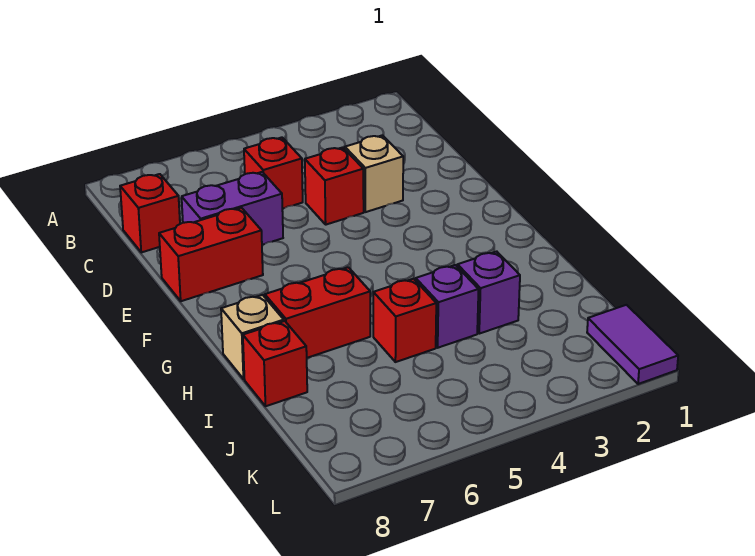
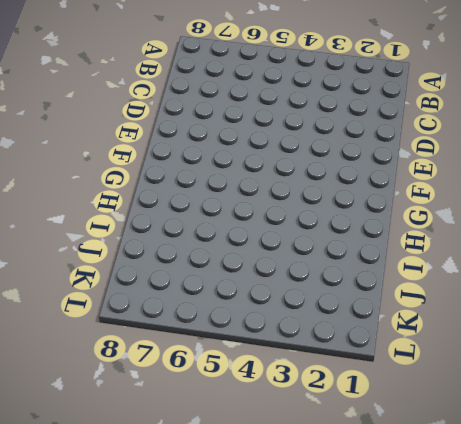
none -> red 1x1 brick [244,137,303,209]
none -> red 1x1 brick [120,174,180,252]
none -> tan 1x1 brick [345,135,403,212]

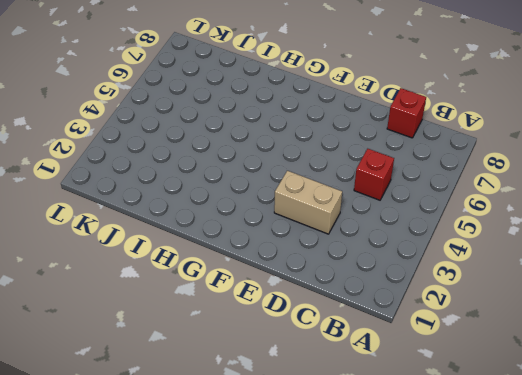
tan 1x2 brick [274,171,342,234] -> tan 1x1 brick [345,135,403,212]
none -> red 1x1 brick [305,147,364,225]
none -> purple 1x2 brick [182,172,283,245]
none -> red 1x2 brick [159,208,263,301]

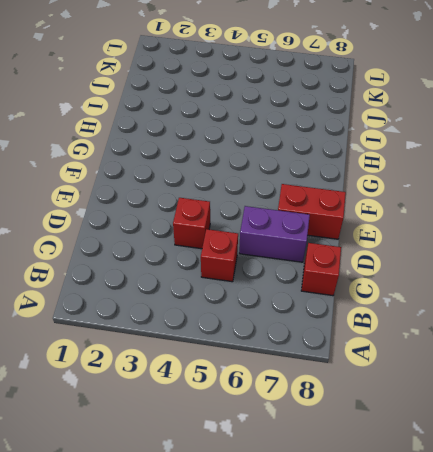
none -> tan 1x1 brick [345,135,403,212]
none -> red 1x2 brick [265,267,370,358]
none -> tan 1x1 brick [221,295,284,379]

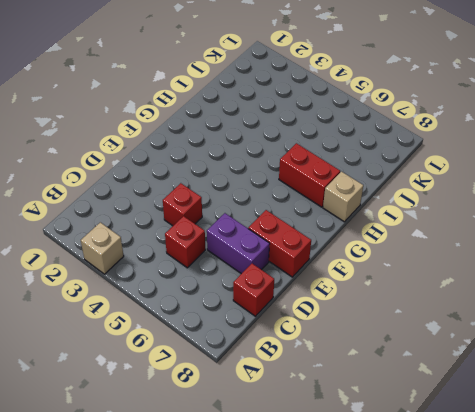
tan 1x1 brick [81,222,124,274] -> tan 1x1 brick moved to [345,135,403,212]
none -> purple 1x1 brick [457,252,520,334]
none -> purple 1x1 brick [416,265,479,348]
none -> red 1x1 brick [373,279,436,362]

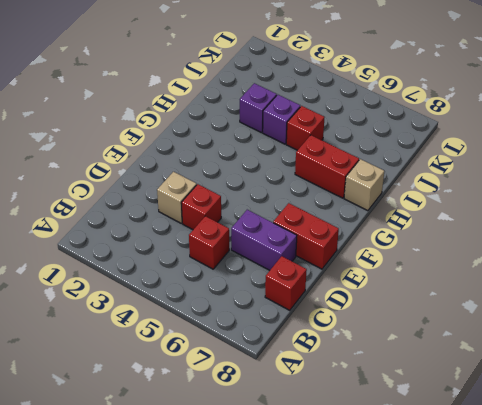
none -> red 1x1 brick [243,321,307,406]
none -> purple 1x2 tile [587,305,678,384]

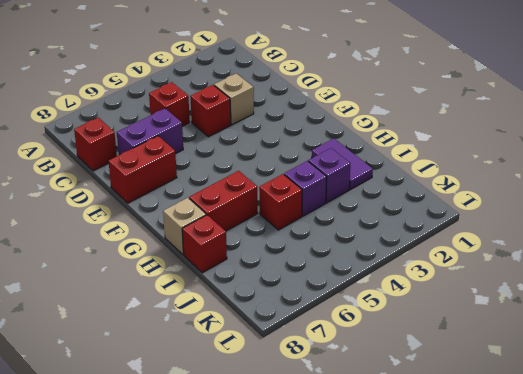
purple 1x2 tile [312,138,373,190] -> purple 1x2 tile moved to [587,305,678,384]

